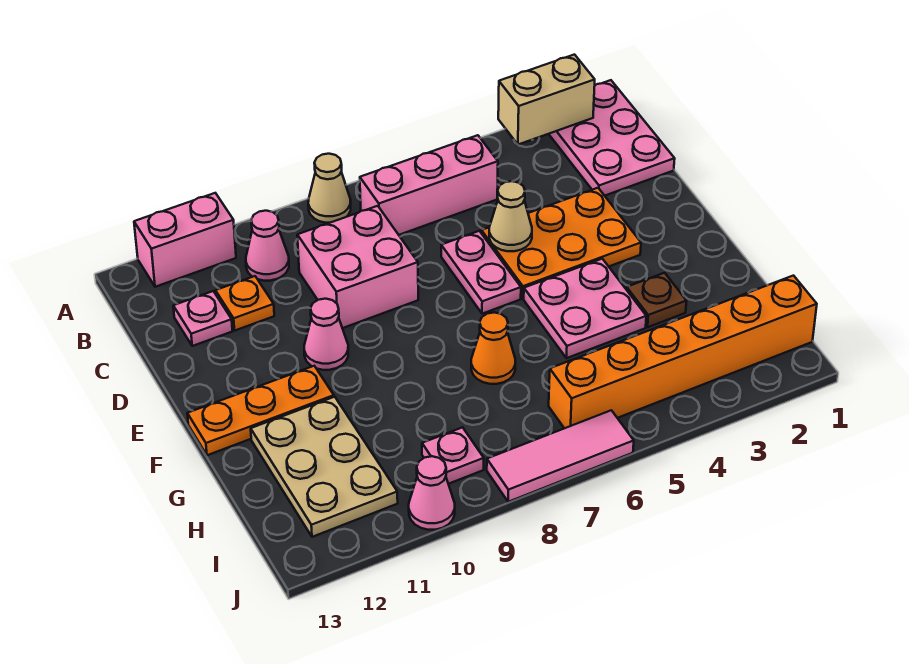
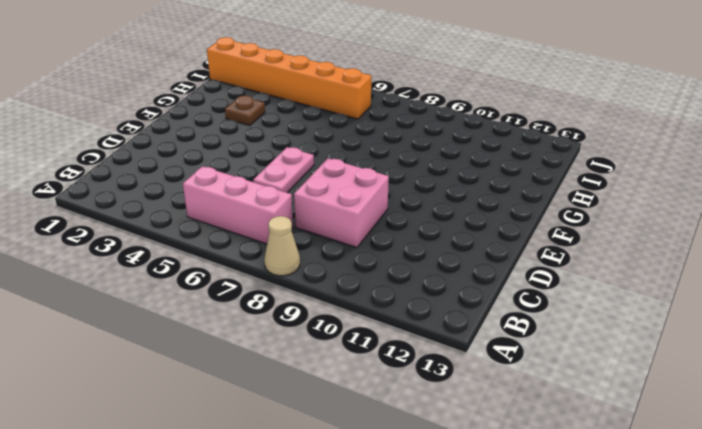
none -> pink 2x3 plate [549,80,675,196]
none -> pink 1x2 brick [134,193,236,287]
none -> pink 1x1 cone [246,211,289,281]

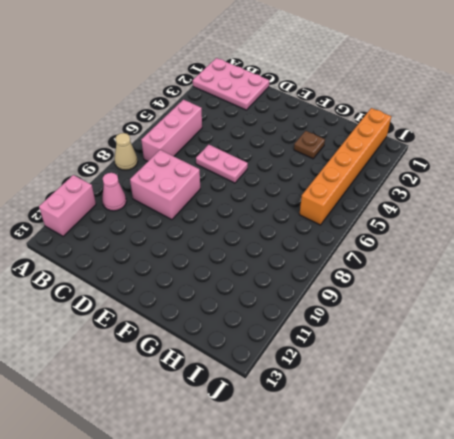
none -> orange 1x1 plate [216,276,274,330]
none -> pink 1x1 plate [173,291,232,346]
none -> orange 2x3 plate [481,188,641,298]

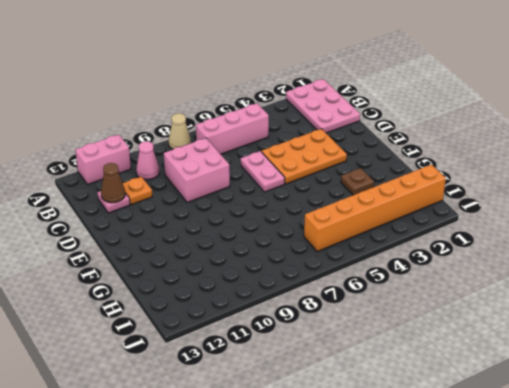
brown 1x1 cone [101,163,125,203] -> none
none -> pink 1x1 cone [304,299,348,370]
none -> pink 2x2 plate [524,259,646,358]
none -> orange 1x3 plate [187,366,334,455]

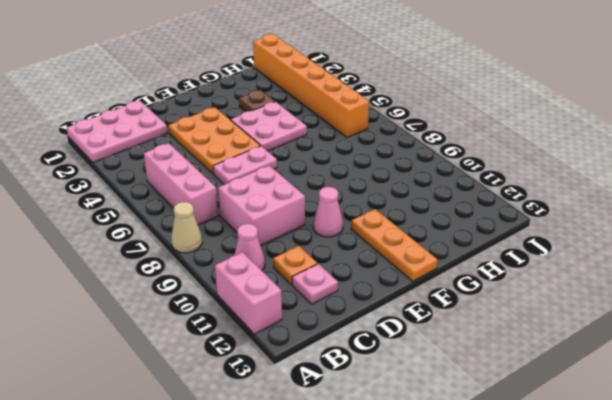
none -> orange 1x1 cone [471,312,515,384]
none -> tan 2x3 plate [251,397,398,537]
none -> pink 1x1 plate [422,427,484,484]

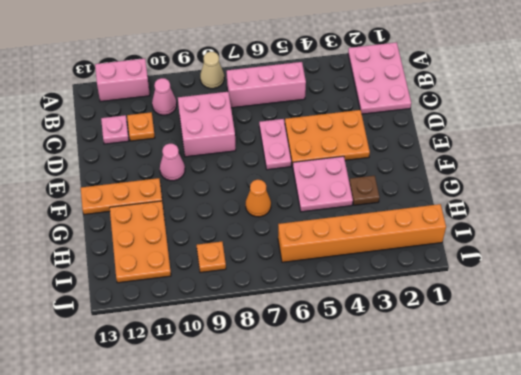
orange 2x3 plate [110,201,171,283] -> tan 2x3 plate [251,397,398,537]
orange 1x1 plate [197,242,226,273] -> pink 1x1 plate [422,427,484,484]
none -> pink 1x3 tile [487,410,634,502]
none -> pink 1x1 cone [409,456,455,530]
none -> tan 1x2 brick [498,55,595,145]

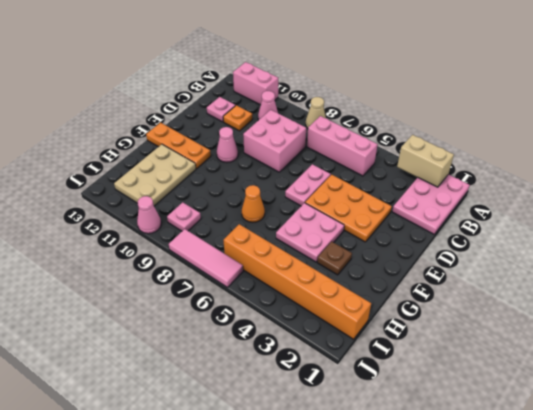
none -> tan 1x1 cone [489,181,532,251]

